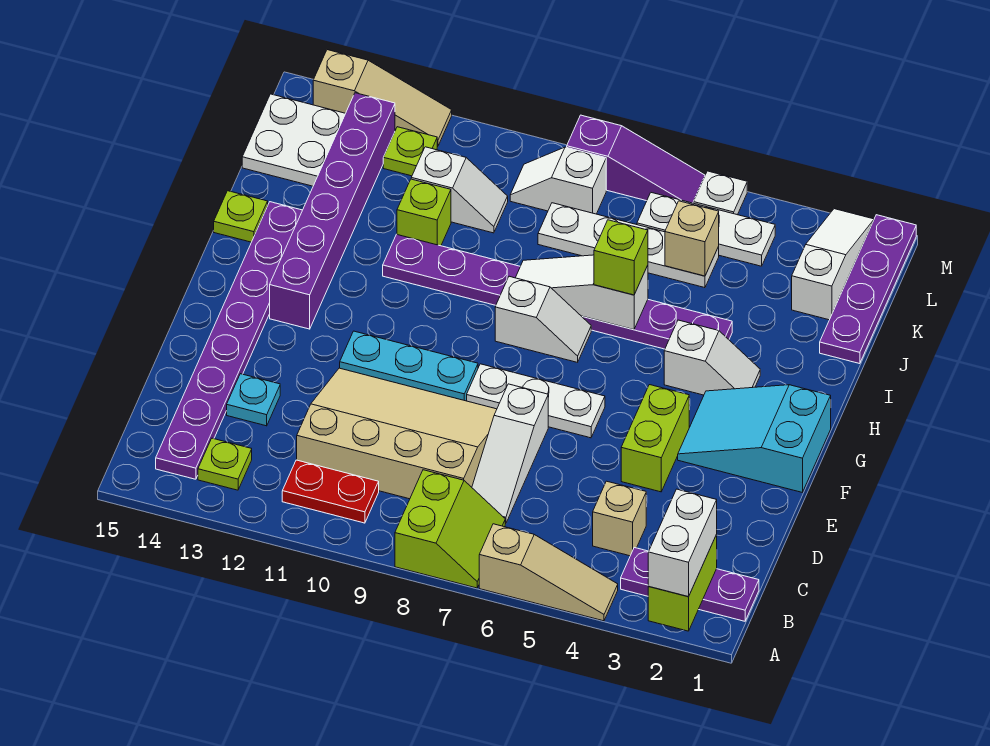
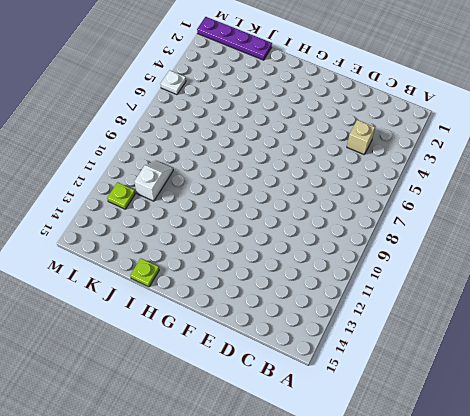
none -> tan 1x3 slope [479,524,618,621]
none -> lime 2x2 slope [395,470,505,588]
none -> purple 1x3 plate [621,548,759,621]
none -> red 1x2 plate [282,460,379,523]

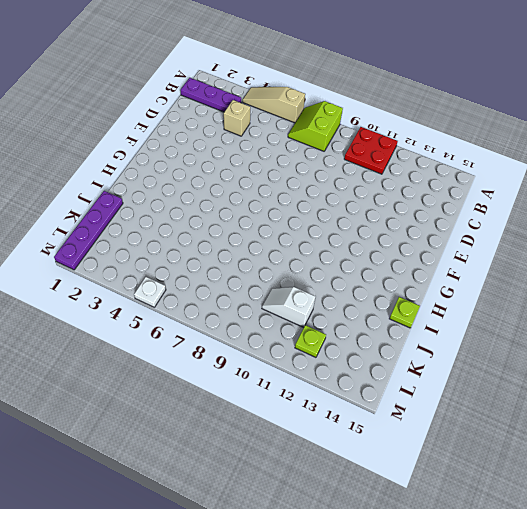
red 2x2 plate [344,127,398,174] -> red 1x2 plate [282,460,379,523]
none -> lime 1x1 plate [198,438,252,490]
none -> purple 1x8 plate [156,202,302,479]
none -> white 1x3 slope [472,384,548,524]
none -> tan 3x4 slope [297,368,497,499]

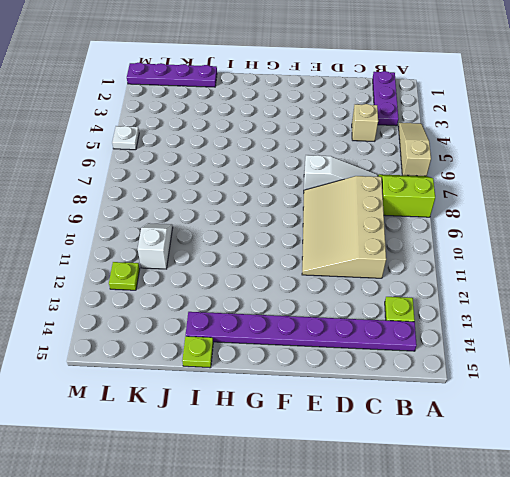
none -> red 1x2 plate [282,460,379,523]
none -> cyan 1x1 plate [227,374,280,426]
none -> lime 1x2 brick [621,385,689,492]
none -> cyan 2x3 slope [678,385,831,492]

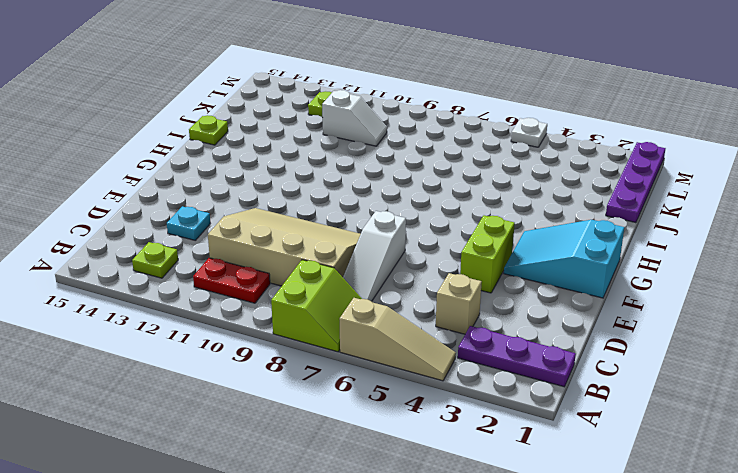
none -> purple 1x8 plate [156,202,302,479]
none -> white 1x3 plate [467,364,605,438]
none -> cyan 1x3 plate [340,331,478,401]
none -> purple 1x6 brick [270,93,395,329]

